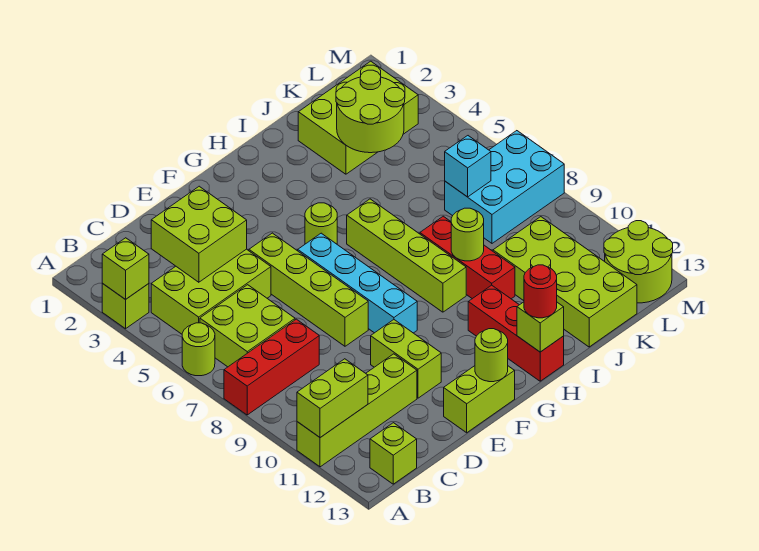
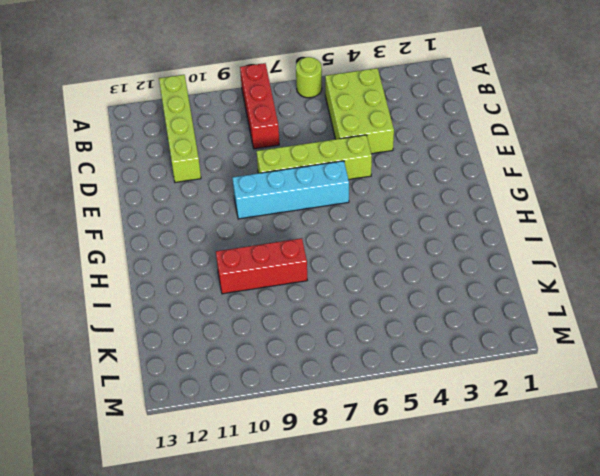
none -> lime 1x1 brick [102,283,149,329]
none -> lime 2x2 brick [200,285,295,367]
none -> lime 1x1 brick [370,423,417,484]

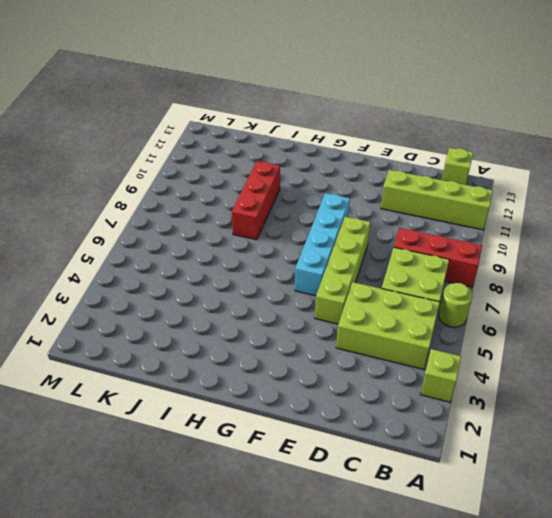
none -> lime 1x2 brick [371,320,441,398]
none -> lime 1x2 brick [444,366,515,433]
none -> lime 1x1 round brick [305,203,337,244]

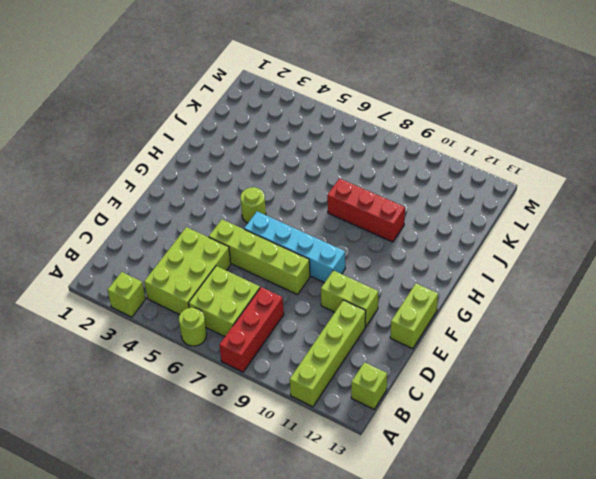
none -> lime 1x4 brick [347,199,466,312]
none -> red 1x3 brick [468,285,564,381]
none -> lime 2x3 brick [298,61,418,174]

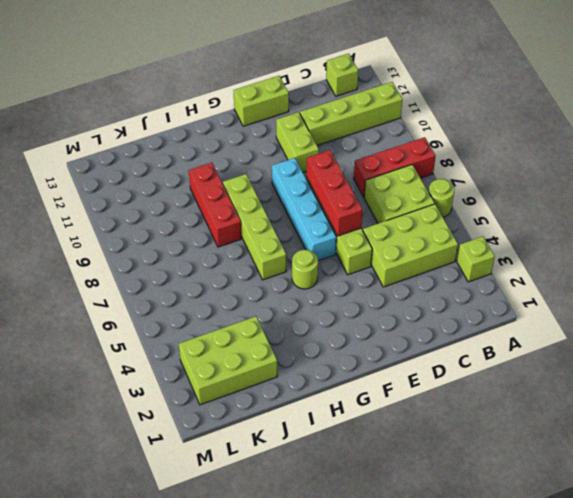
red 1x3 brick [306,150,362,236] -> red 1x3 brick moved to [468,285,564,381]
none -> lime 2x4 brick [493,217,637,347]
none -> cyan 2x3 brick [445,131,564,243]
none -> lime 2x2 round brick [604,221,673,303]

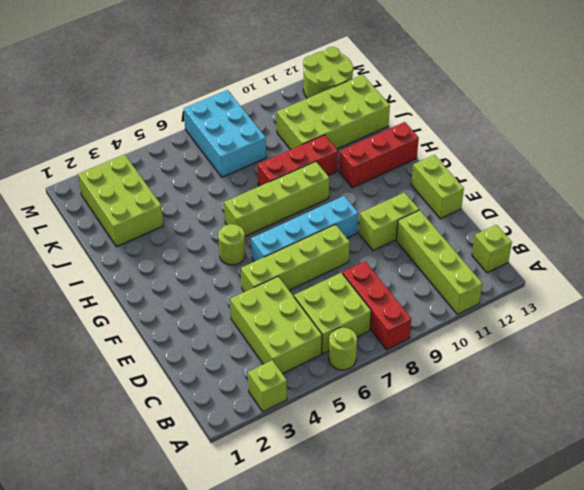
none -> lime 1x1 brick [102,238,149,300]
none -> lime 1x2 brick [297,359,368,438]
none -> lime 2x2 brick [151,186,247,282]

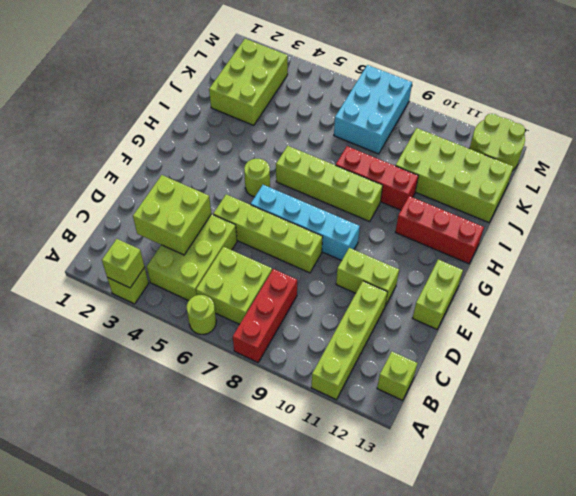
none -> lime 1x2 brick [297,359,368,438]
none -> lime 1x1 round brick [475,329,508,382]
none -> lime 1x1 brick [517,302,564,352]

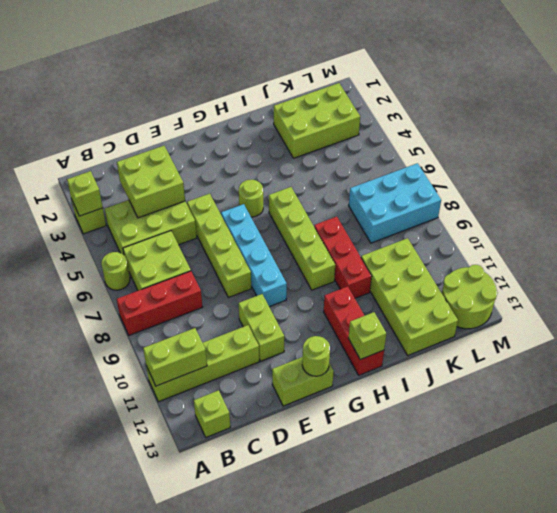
none -> lime 1x1 round brick [451,208,484,261]
none -> lime 2x2 round brick [336,70,405,153]
none -> cyan 1x1 brick [445,136,491,197]

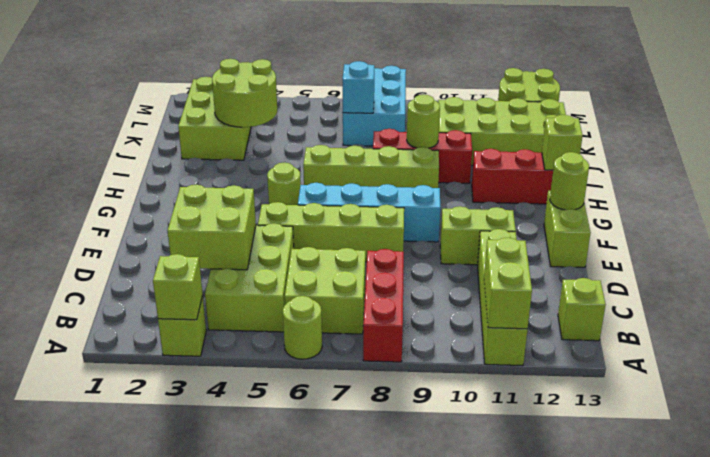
none -> red 1x1 round brick [524,265,557,318]

